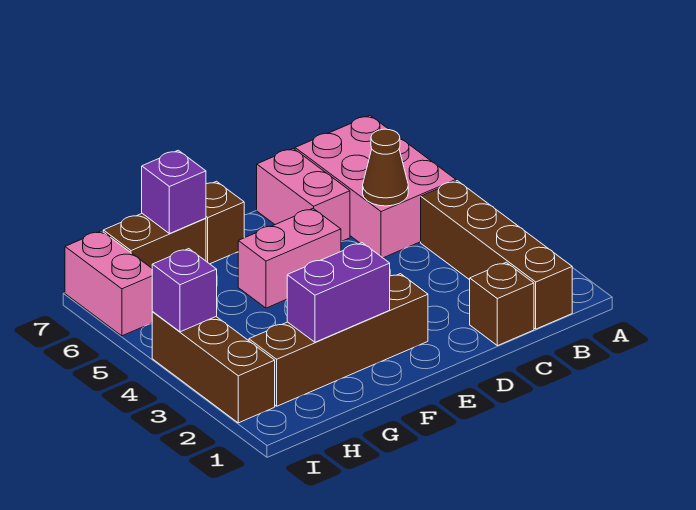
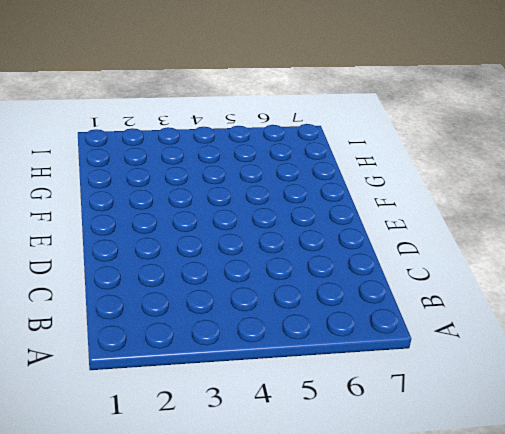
none -> brown 1x4 brick [421,181,572,329]
none -> pink 2x3 brick [295,116,456,258]
none -> brown 1x1 brick [470,262,534,346]

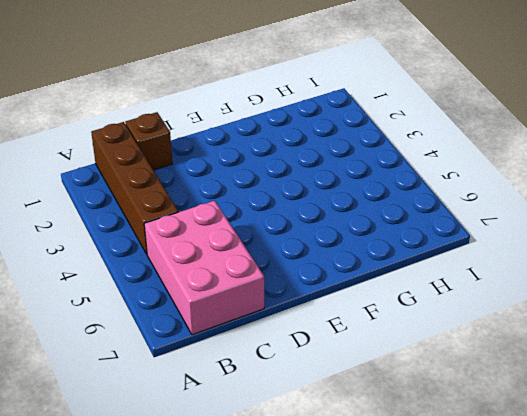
none -> pink 1x2 brick [257,148,350,242]
none -> brown 1x4 brick [249,274,428,406]
none -> pink 1x2 brick [238,208,341,308]

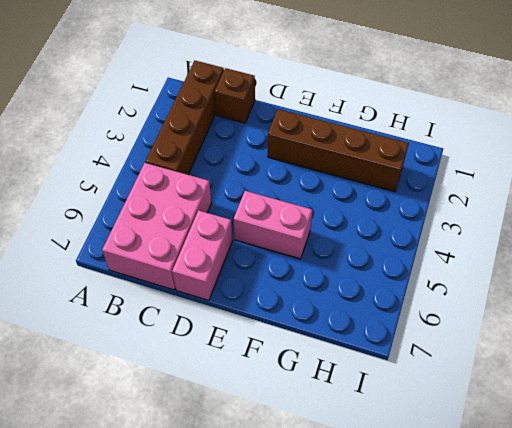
none -> brown 1x1 brick [206,181,245,264]
none -> brown 1x2 brick [103,214,206,268]
none -> brown 1x3 brick [152,312,275,423]

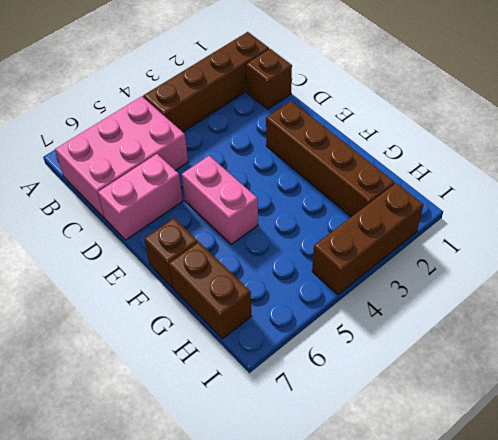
none -> pink 1x2 brick [65,231,153,336]
none -> brown 1x1 cone [363,129,408,206]
none -> purple 1x2 brick [287,243,390,342]

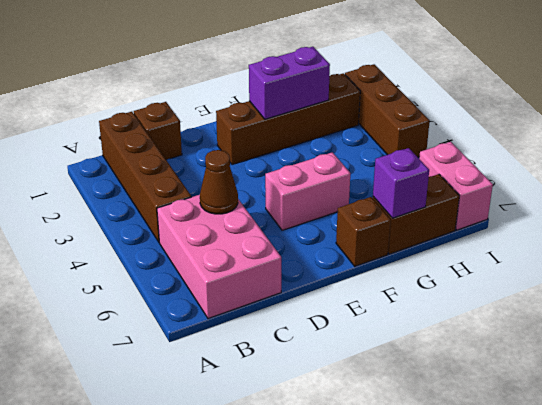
none -> pink 1x2 brick [257,148,350,242]
none -> purple 1x1 brick [152,249,217,332]

